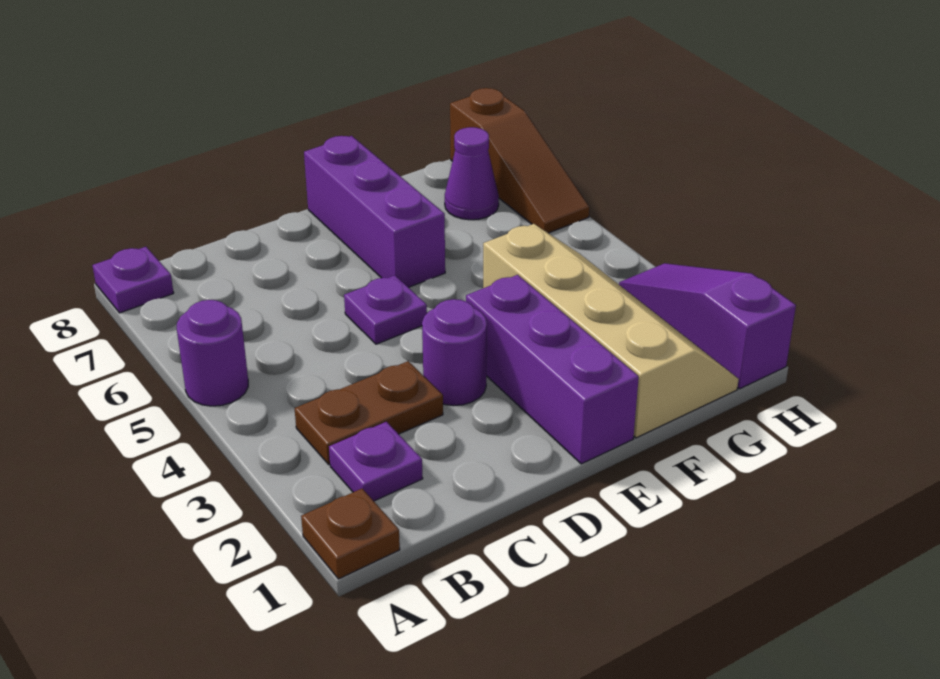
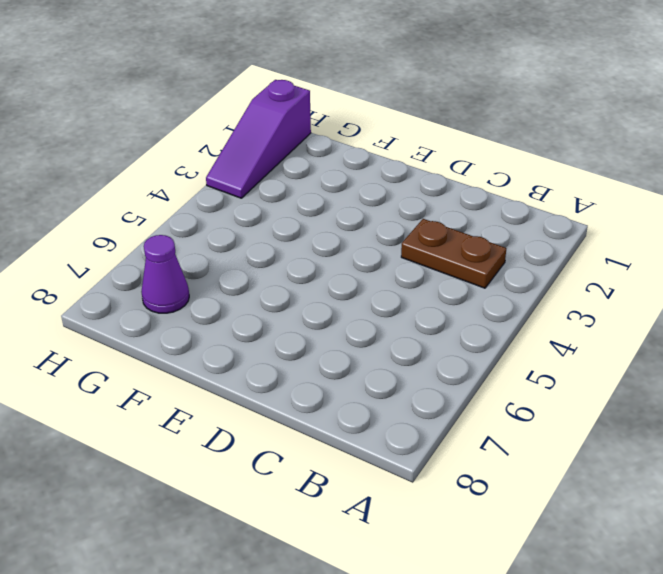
none -> brown 1x1 plate [301,489,400,579]
none -> purple 1x1 round brick [177,300,248,406]
none -> purple 1x1 plate [93,247,173,313]

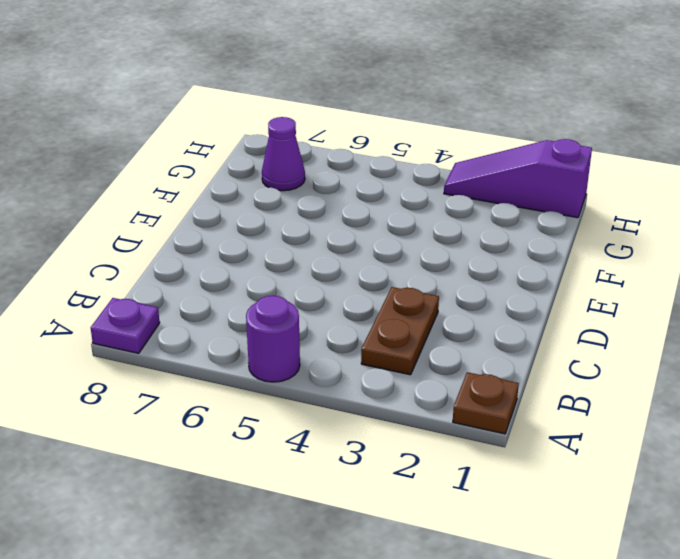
none -> purple 1x1 plate [329,422,423,501]
none -> purple 1x1 round brick [422,299,487,406]
none -> purple 1x1 plate [344,275,427,344]

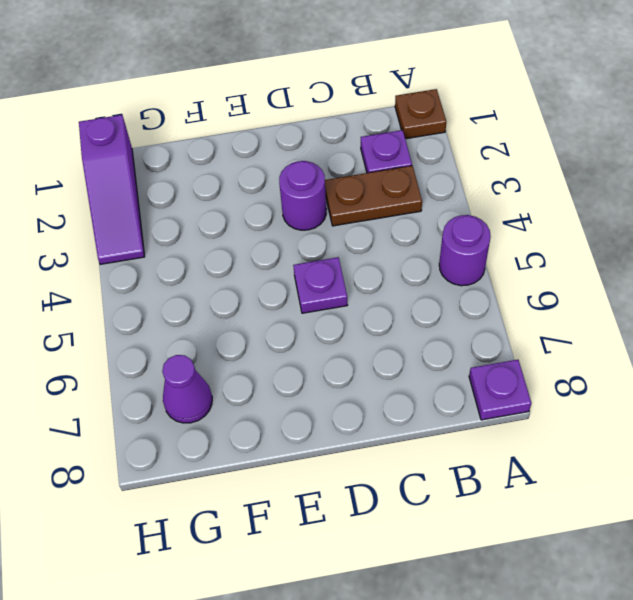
none -> purple 1x3 brick [466,275,639,464]
none -> purple 1x3 brick [304,136,445,287]
none -> tan 2x4 slope [483,224,739,438]

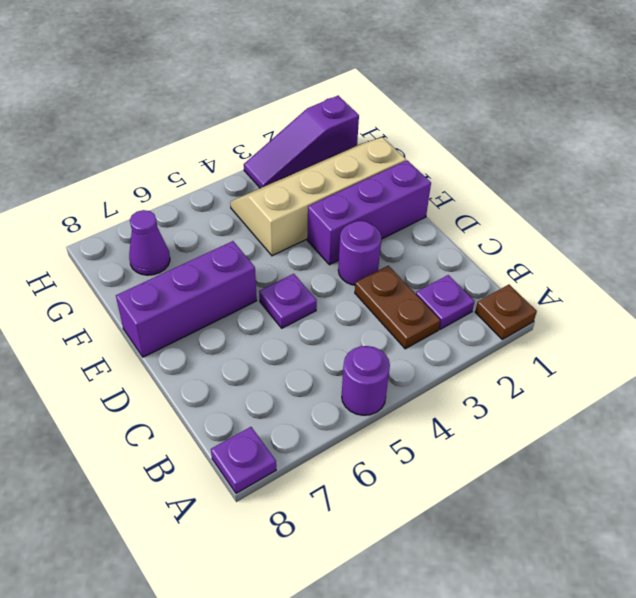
none -> brown 1x3 slope [450,88,589,233]

